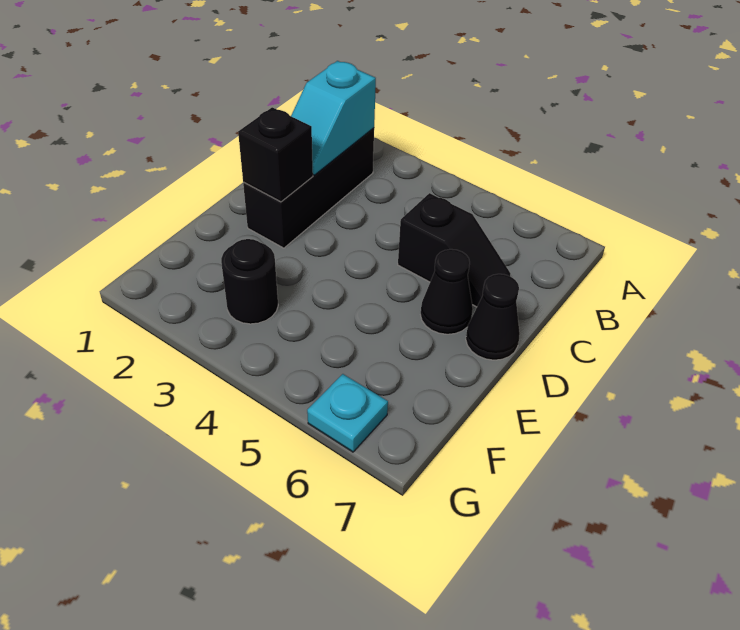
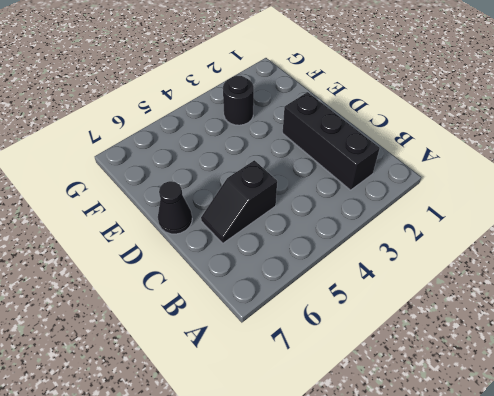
none -> black 1x1 cone [421,249,473,334]
none -> cyan 1x1 plate [307,374,388,452]

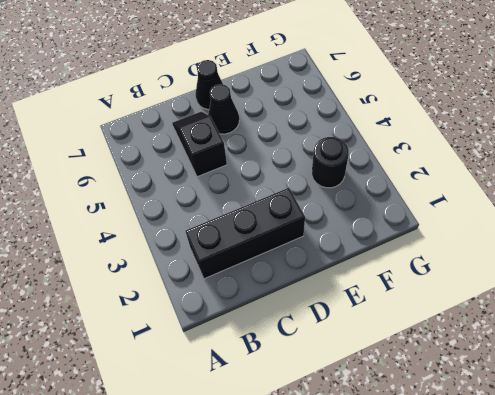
none -> cyan 1x1 plate [307,374,388,452]
none -> cyan 1x2 slope [291,61,376,175]

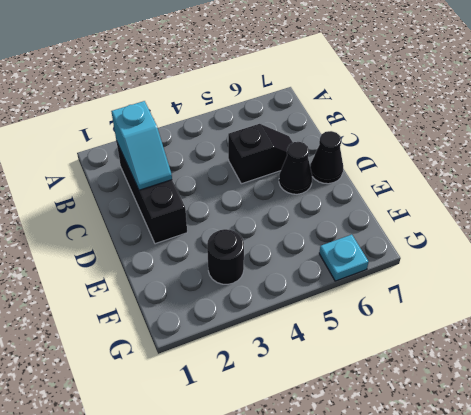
none -> black 1x1 brick [238,107,313,202]

